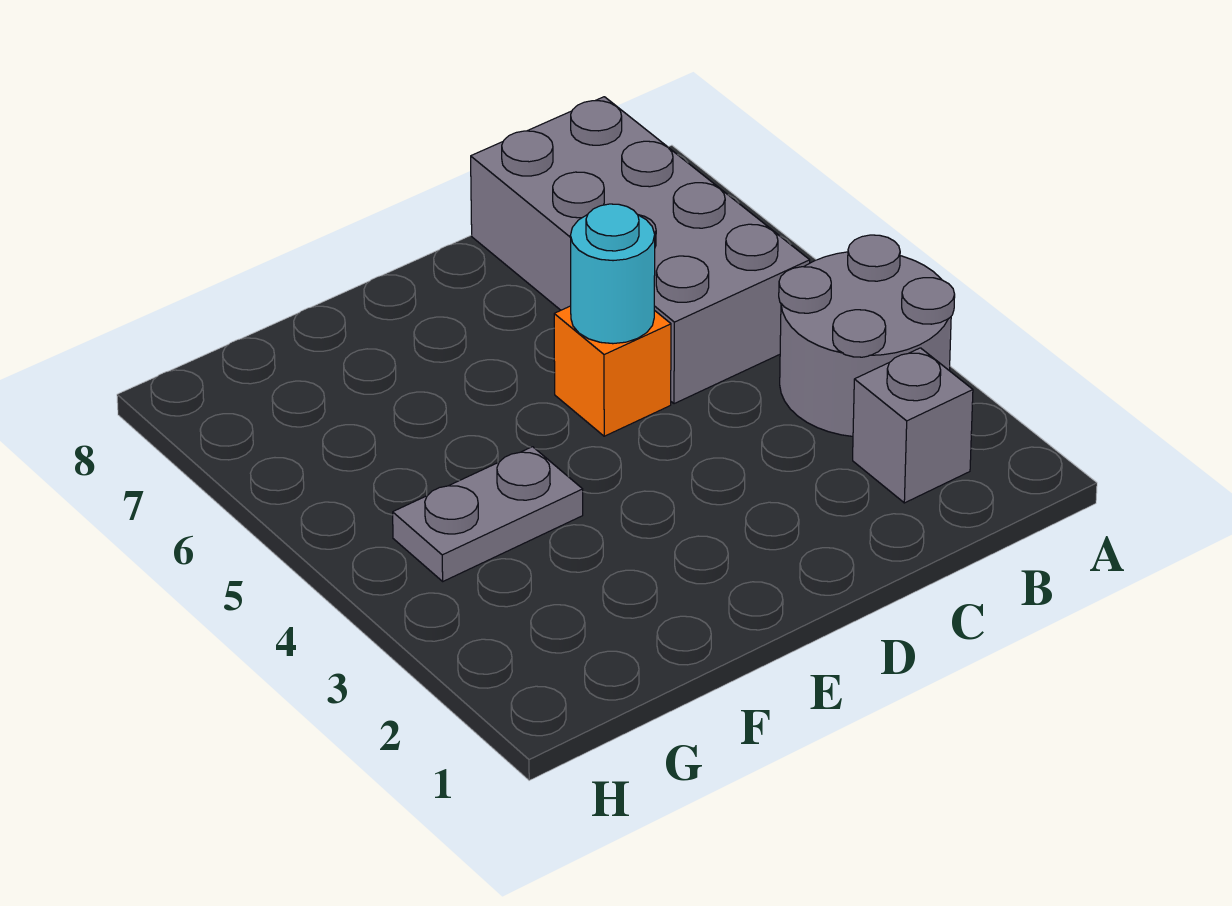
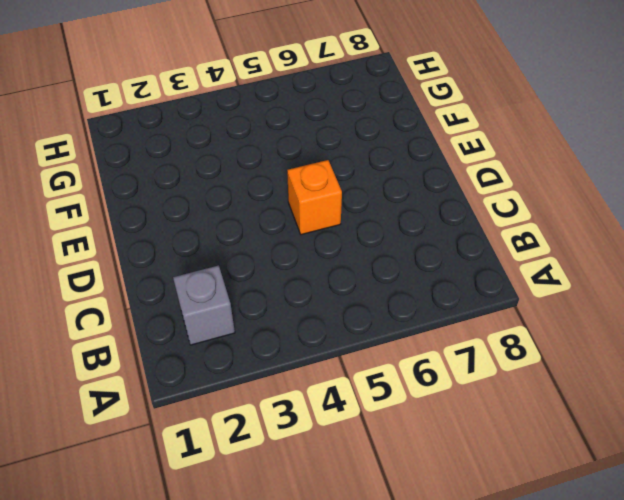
none -> grey 2x2 round brick [779,235,955,436]
none -> grey 2x4 brick [471,97,810,404]

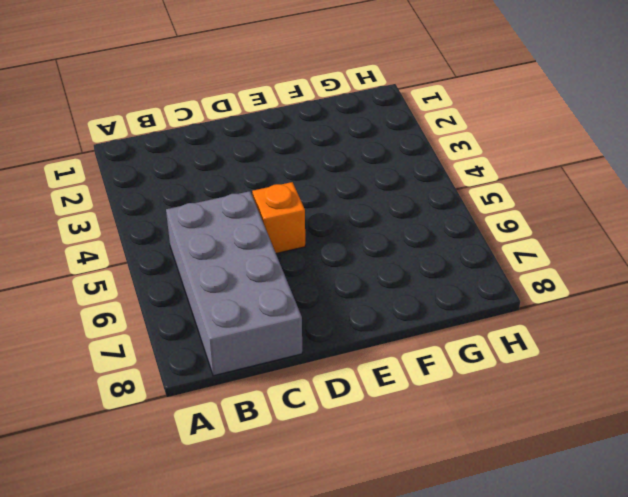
none -> grey 2x2 round brick [779,235,955,436]
none -> grey 1x1 brick [853,348,973,503]

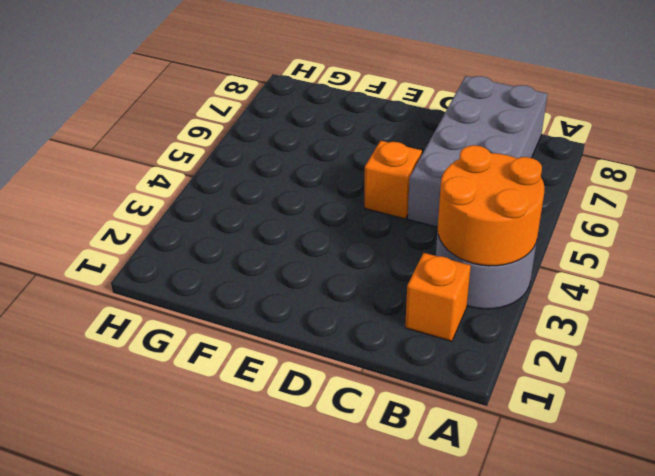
orange 2x2 round brick [438,145,544,266] -> none
orange 1x1 brick [405,253,471,341] -> grey 1x1 brick [853,348,973,503]
none -> grey 1x2 plate [393,447,583,581]
none -> cyan 1x1 round brick [570,204,655,344]

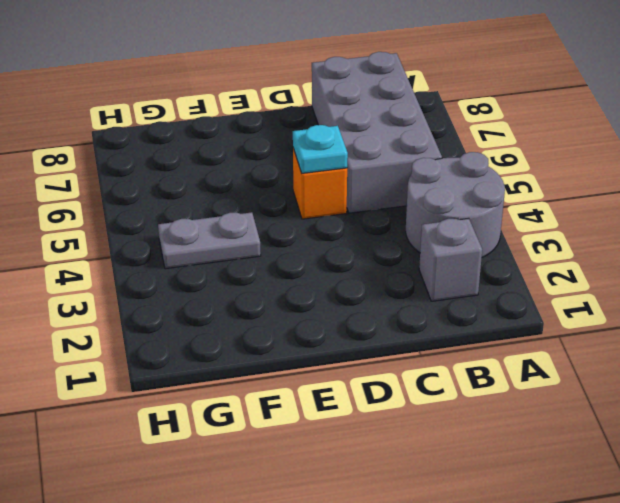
cyan 1x1 plate [293,125,348,173] -> cyan 1x1 round brick [570,204,655,344]

